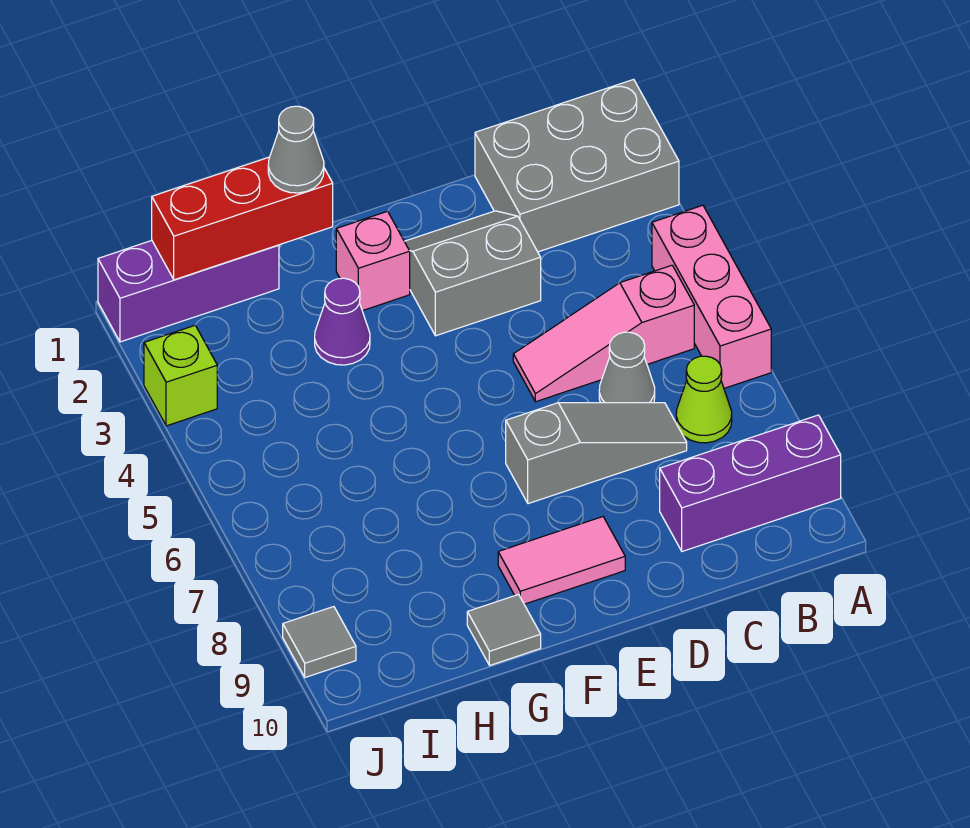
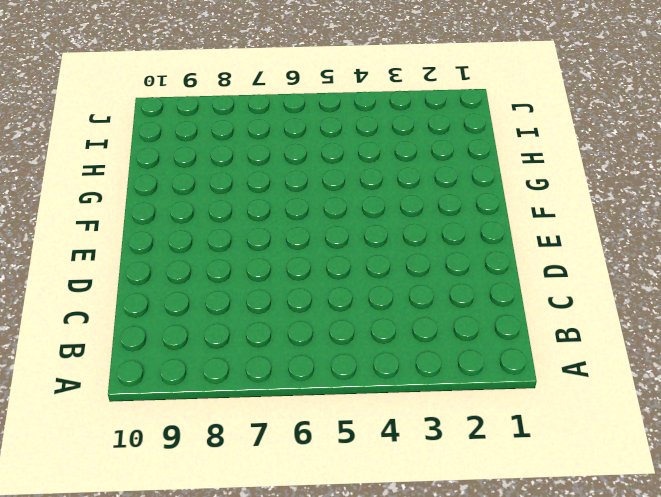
none -> grey 2x3 brick [475,79,679,252]
none -> pink 1x3 brick [652,205,771,388]
none -> purple 1x3 brick [660,415,841,551]

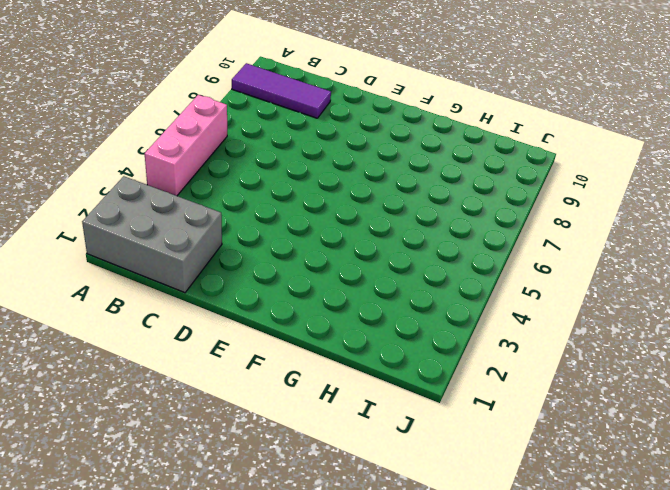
purple 1x3 tile [232,63,331,118] -> purple 1x3 brick [660,415,841,551]
none -> pink 1x3 slope [513,265,694,402]
none -> lime 1x1 cone [676,356,732,443]
none -> grey 1x1 cone [599,332,655,403]

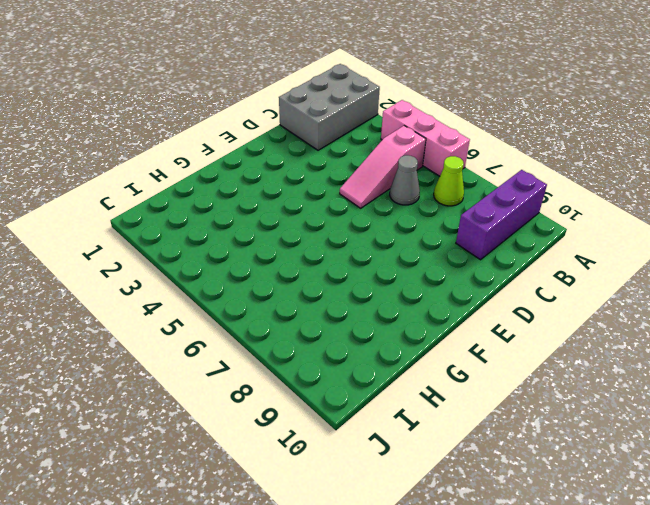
none -> grey 1x3 slope [506,403,687,504]
none -> grey 2x2 slope [404,211,541,336]
none -> pink 1x2 tile [498,517,625,604]

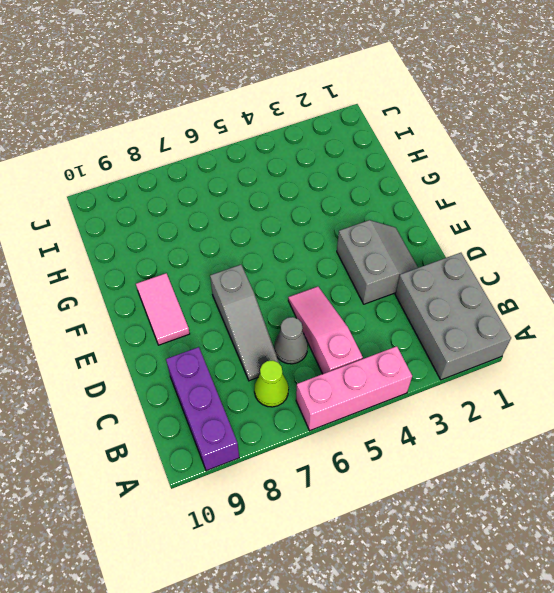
none -> pink 1x1 brick [336,211,410,311]
none -> purple 1x1 cone [315,278,370,365]
none -> grey 1x1 tile [467,595,541,665]

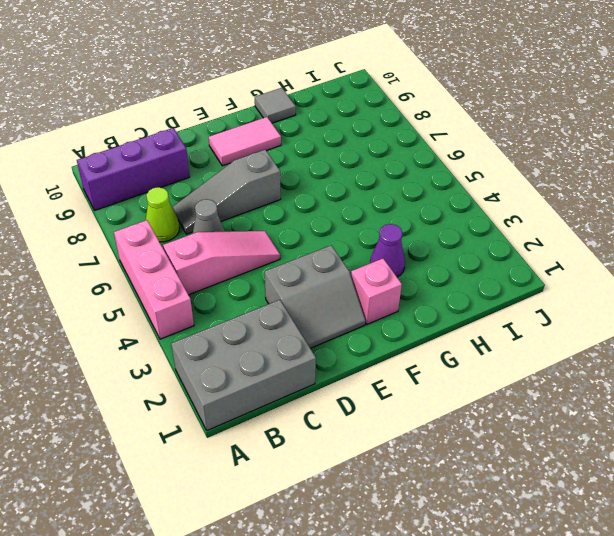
none -> purple 1x3 brick [98,241,279,342]
none -> lime 1x1 brick [144,325,217,426]
none -> grey 1x1 tile [283,607,356,677]

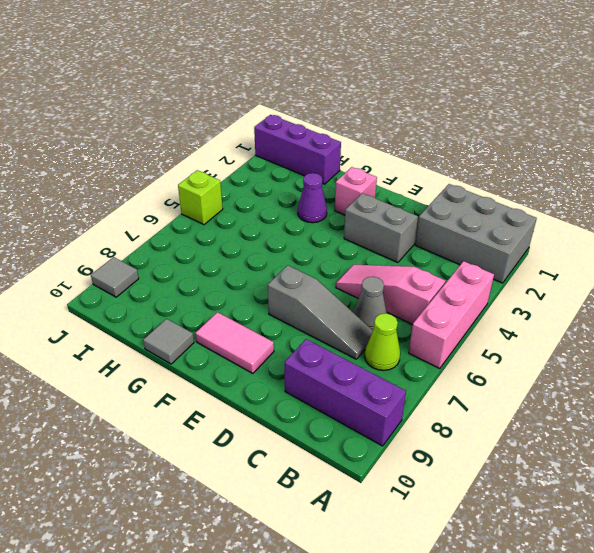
lime 1x1 brick [178,170,223,225] -> lime 1x1 brick moved to [144,325,217,426]
none -> red 1x3 brick [152,157,333,280]
none -> grey 1x1 cone [268,106,324,193]

